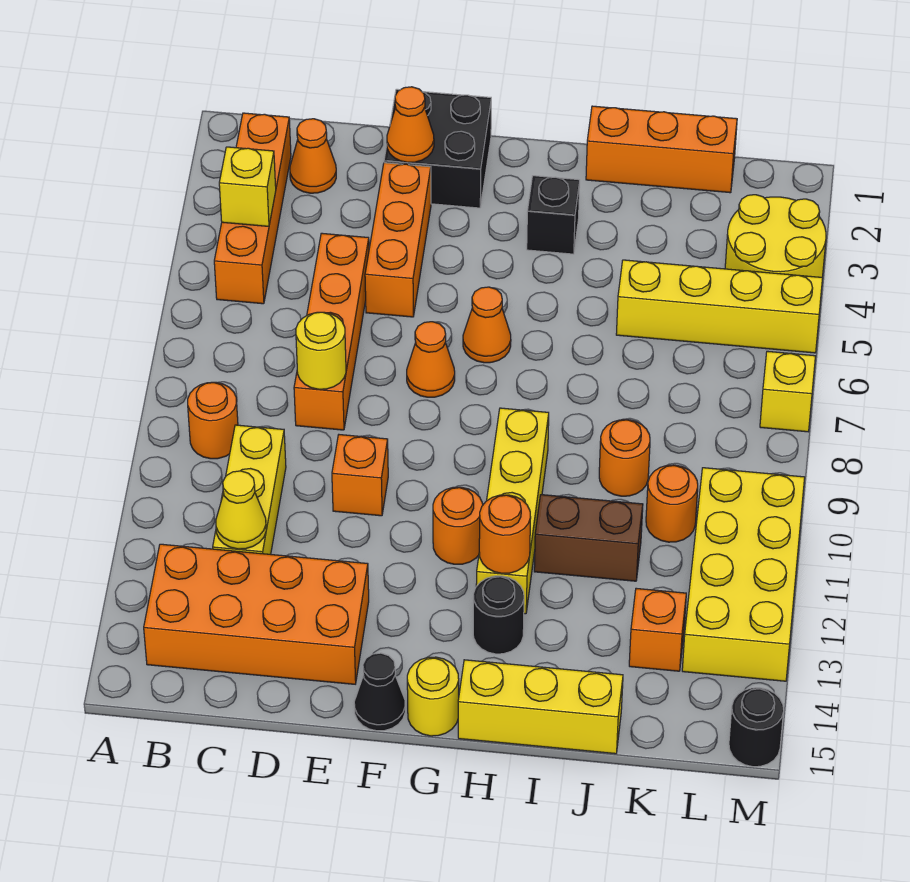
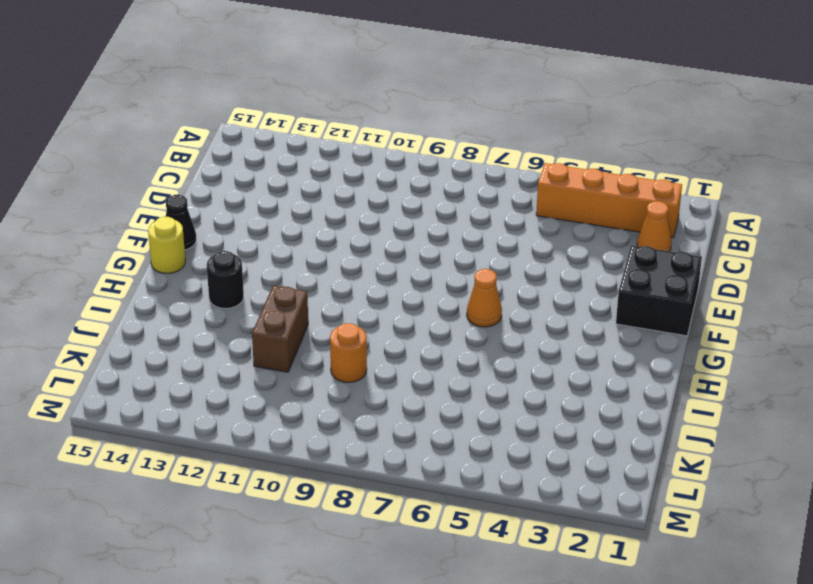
none -> orange 1x1 round brick [188,382,238,459]
none -> orange 2x4 brick [144,544,369,684]
none -> yellow 1x3 brick [213,425,286,554]
none -> orange 1x4 brick [294,233,369,430]

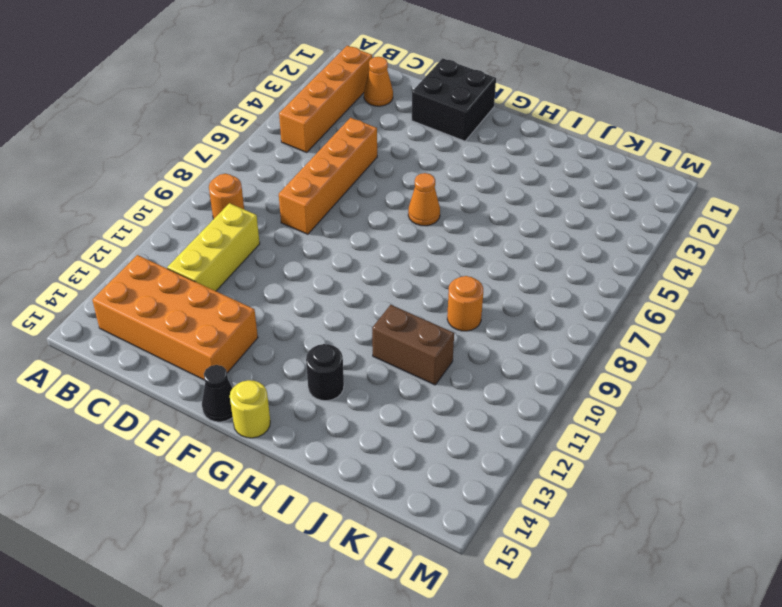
none -> orange 1x3 brick [365,163,431,317]
none -> orange 1x1 brick [332,435,388,516]
none -> orange 1x1 cone [407,322,455,397]
none -> orange 1x1 round brick [433,487,483,564]

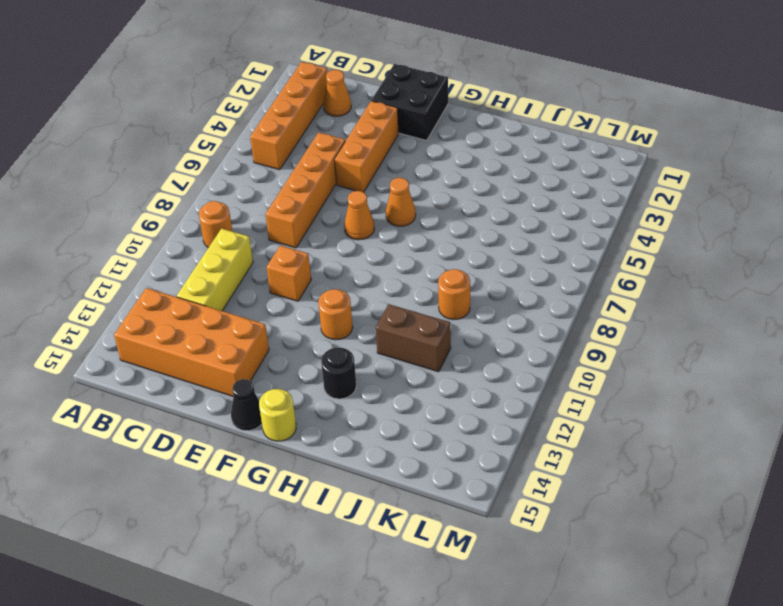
none -> black 1x1 brick [527,176,580,254]
none -> yellow 1x4 brick [476,408,549,614]
none -> yellow 1x3 brick [458,660,623,754]
none -> orange 1x3 brick [586,106,737,193]

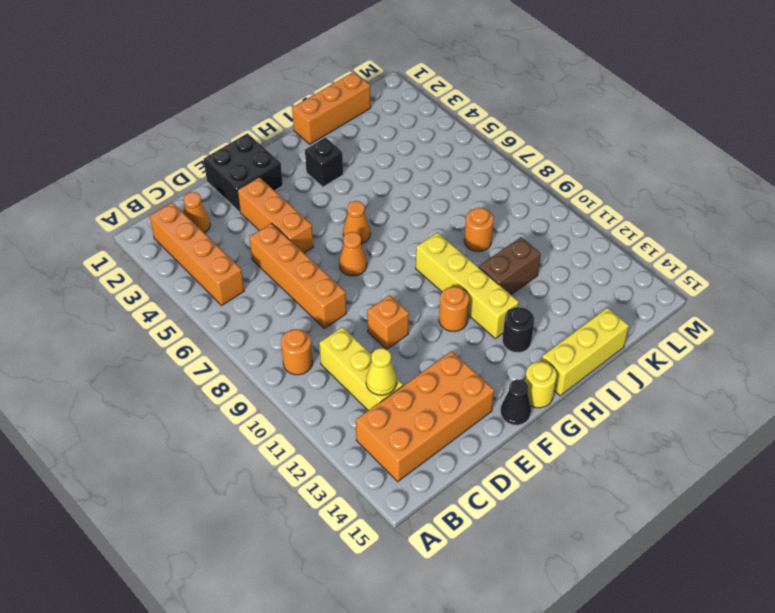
none -> yellow 1x4 brick [616,260,823,353]
none -> orange 1x1 round brick [646,465,698,542]
none -> orange 1x1 brick [629,588,686,671]
none -> yellow 2x2 round brick [725,195,826,277]

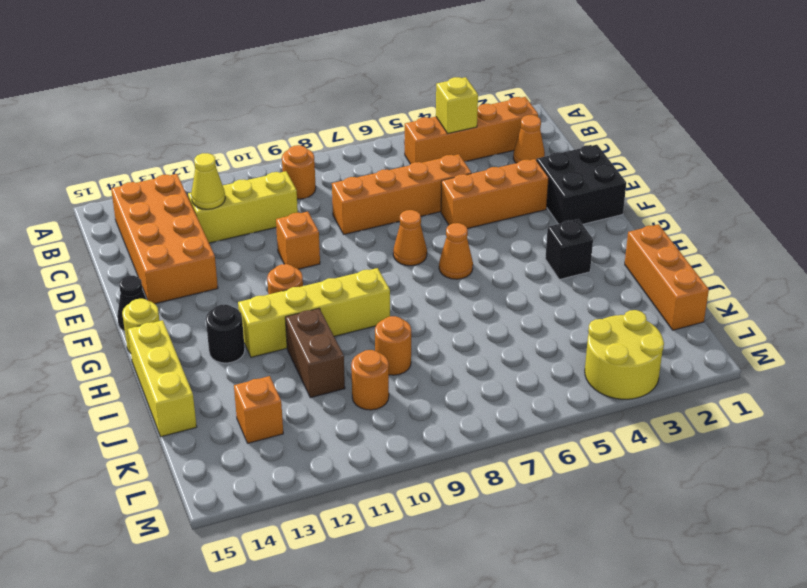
none -> yellow 1x4 brick [616,260,823,353]
none -> yellow 2x4 brick [682,468,805,681]
none -> yellow 1x1 brick [760,351,815,432]
none -> black 1x1 round brick [729,688,784,767]

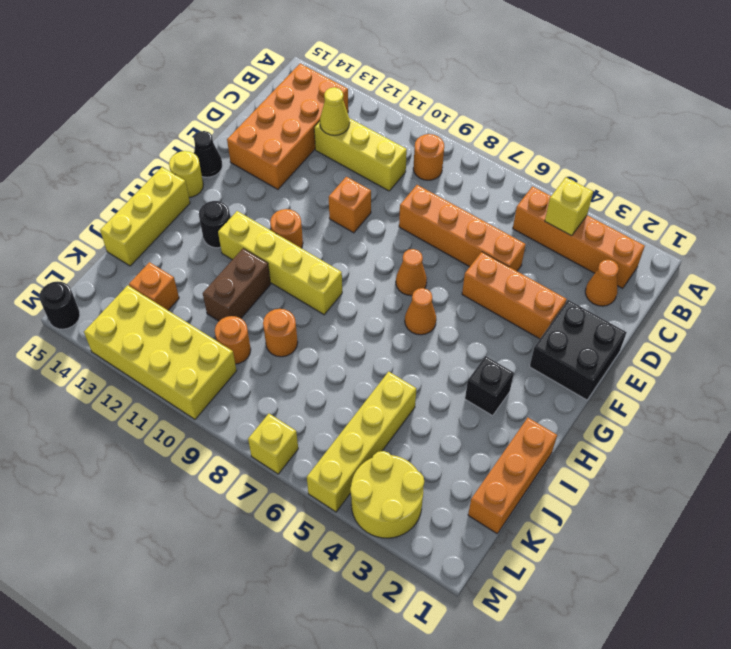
none -> yellow 1x1 round brick [296,312,346,389]
none -> orange 1x1 cone [387,87,434,162]
none -> orange 1x1 round brick [479,495,531,573]

